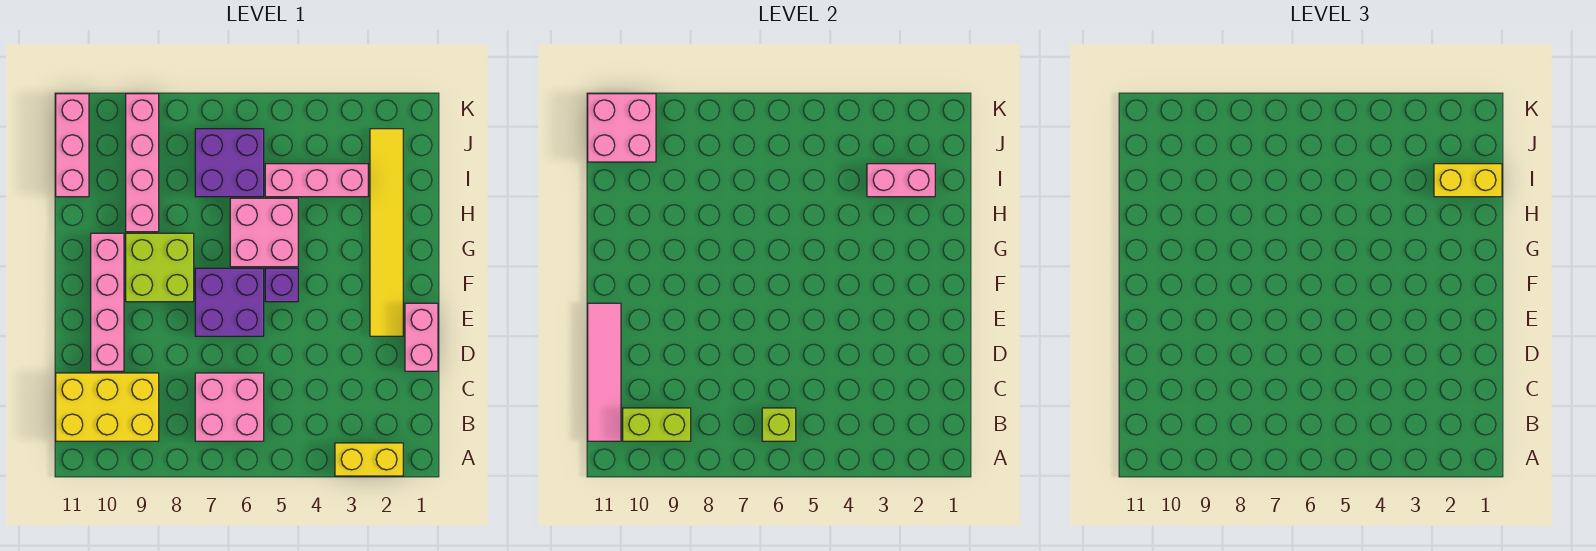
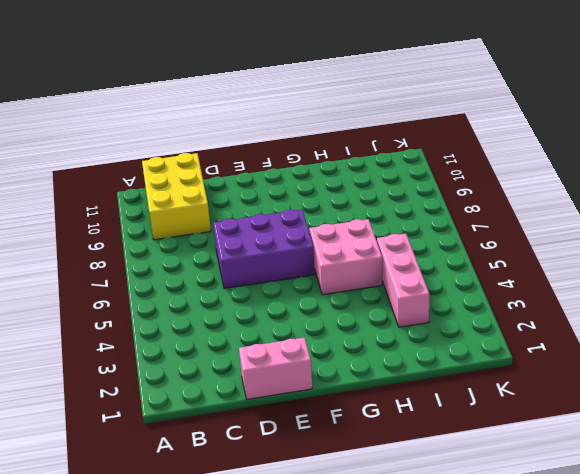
purple 2x3 brick [213,210,315,289] -> purple 2x2 brick [195,268,264,336]
none -> yellow 1x2 brick [335,443,403,476]
none -> pink 2x2 brick [195,373,264,441]
none -> pink 1x4 brick [91,233,124,371]

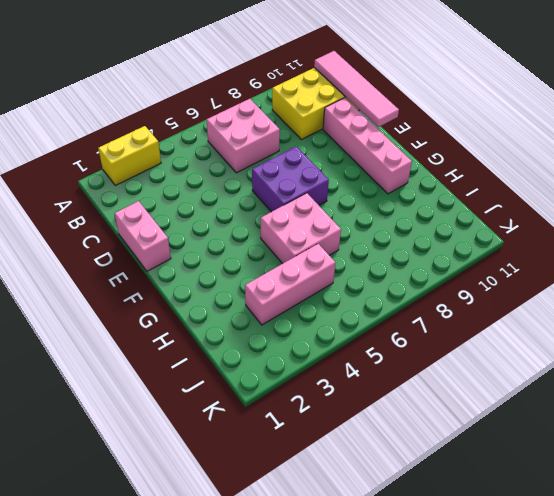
none -> yellow 1x6 tile [370,129,403,336]
none -> purple 1x1 brick [265,268,298,302]
none -> lime 2x2 brick [126,233,194,302]

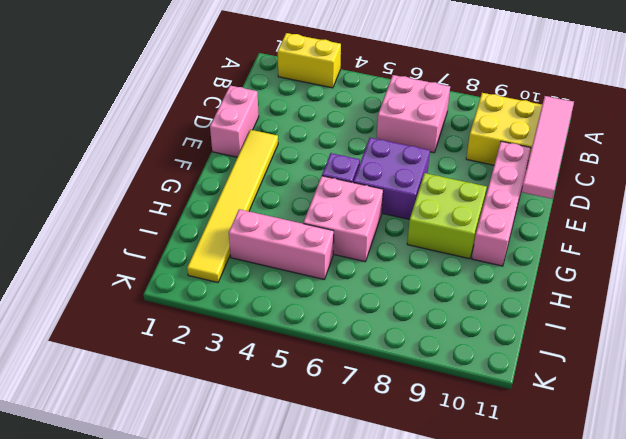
none -> pink 1x4 brick [126,94,159,232]
none -> purple 2x2 brick [195,129,264,197]
none -> pink 1x3 brick [56,94,89,197]

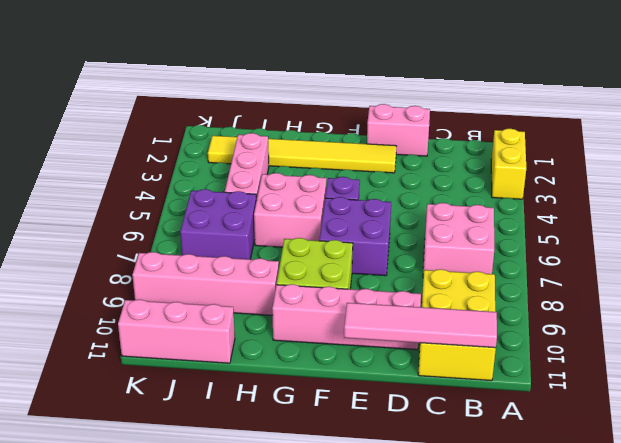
none -> lime 1x1 brick [762,408,796,441]
none -> lime 1x2 brick [623,408,691,441]
none -> pink 1x2 brick [867,164,935,197]

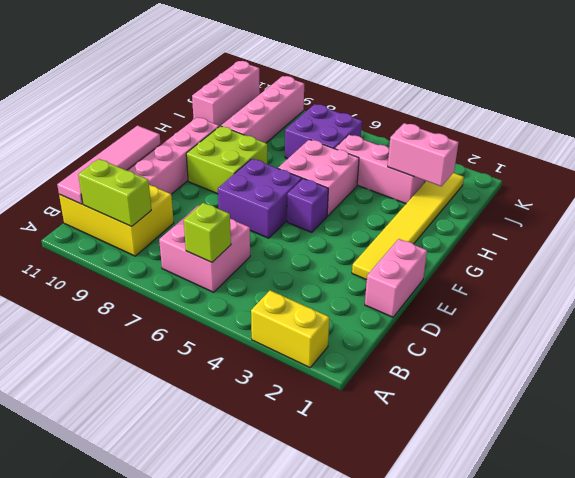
none -> pink 2x2 brick [588,94,656,162]
none -> yellow 1x2 brick [1434,164,1502,197]

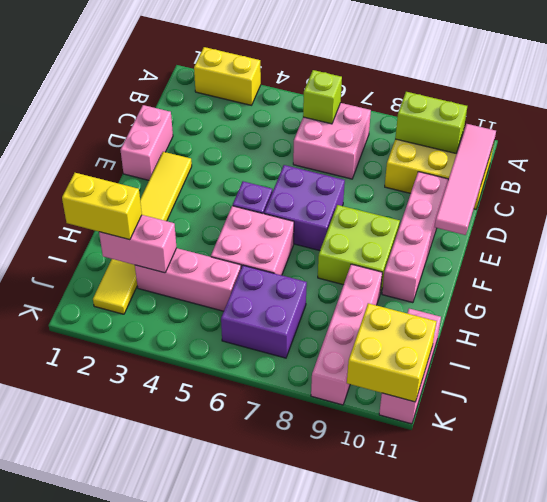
yellow 2x2 brick [347,303,436,402] -> pink 2x2 brick [588,94,656,162]

